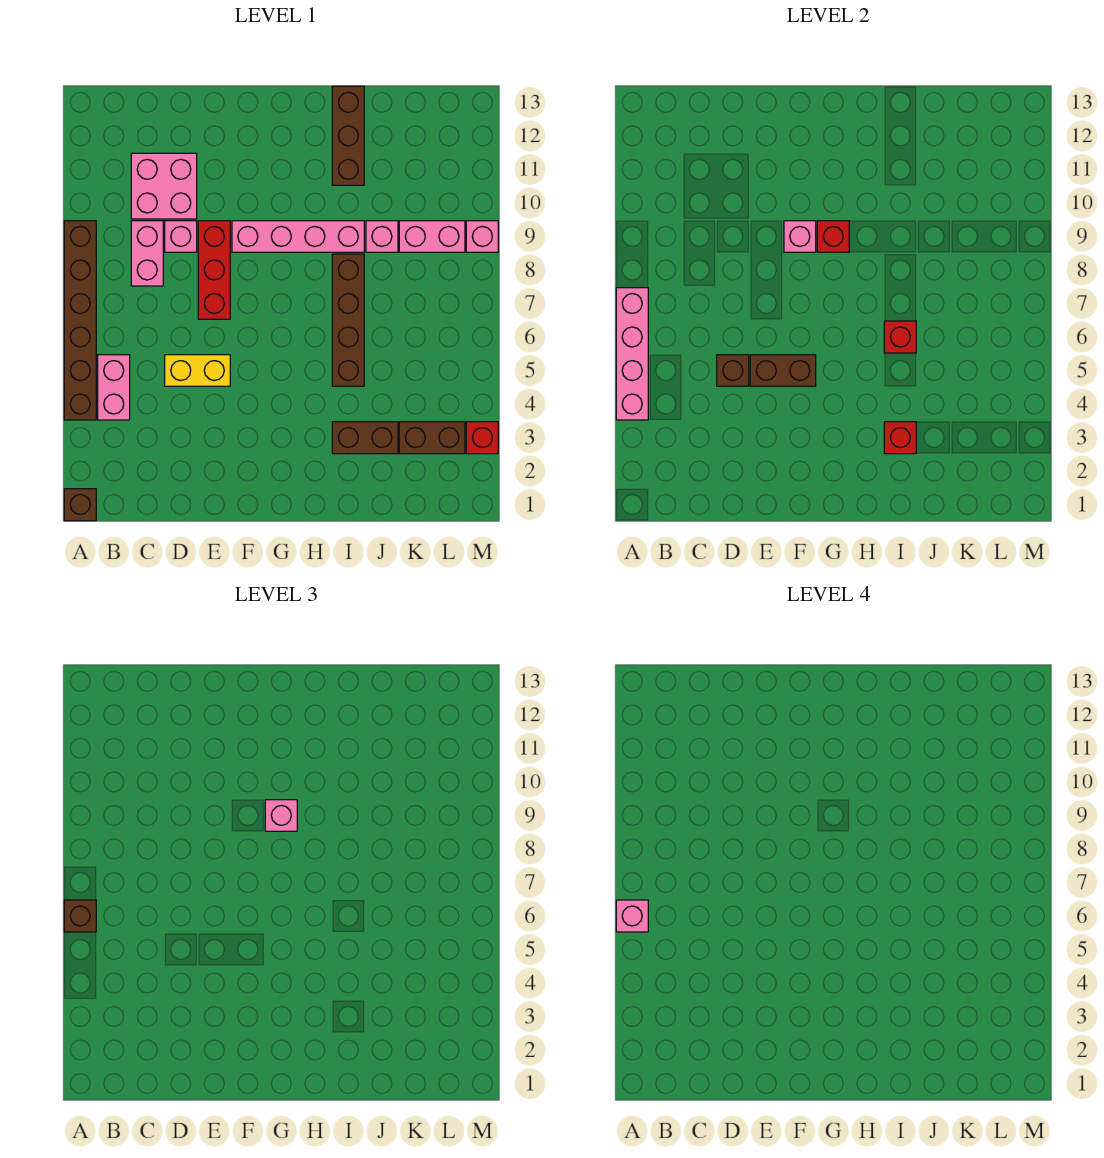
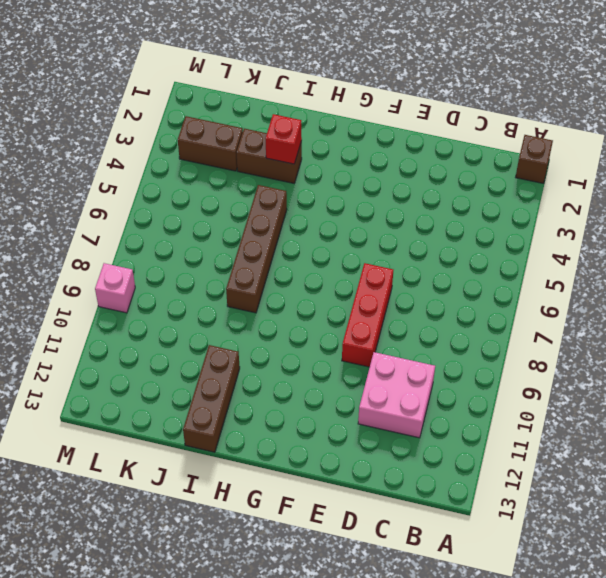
none -> brown 1x6 brick [64,221,96,420]
none -> pink 1x2 brick [98,355,130,420]
none -> pink 1x2 brick [131,221,163,286]

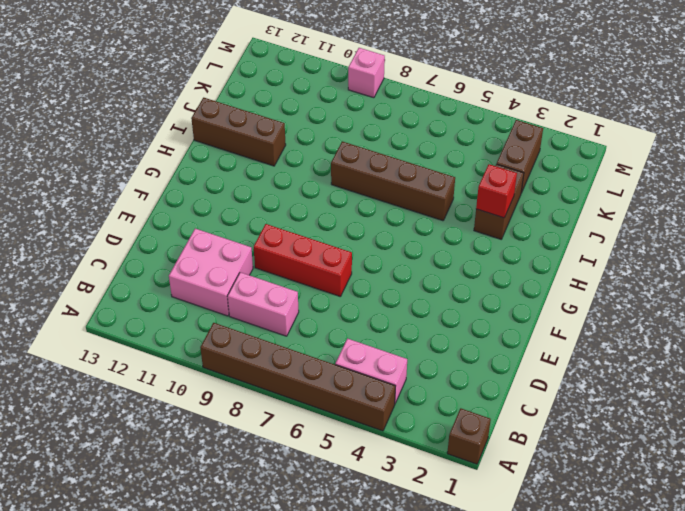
none -> yellow 1x2 brick [165,355,230,386]
none -> pink 1x1 brick [165,221,197,252]
none -> pink 1x4 brick [232,221,364,252]

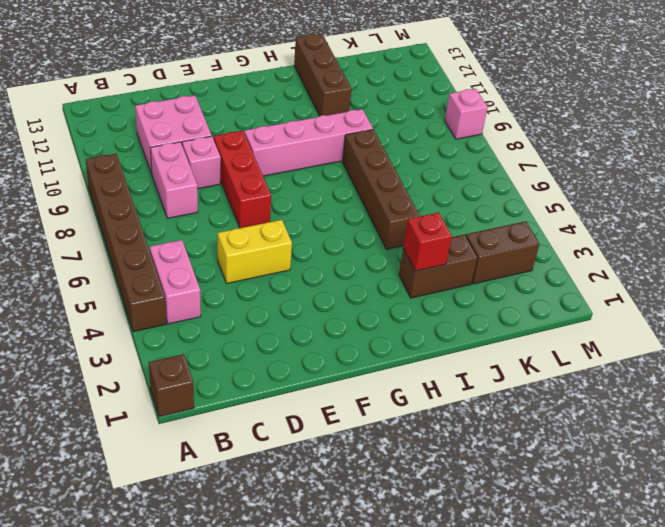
none -> pink 1x1 brick [366,221,398,252]
none -> pink 1x2 brick [399,221,465,252]
none -> red 1x1 brick [466,422,498,454]

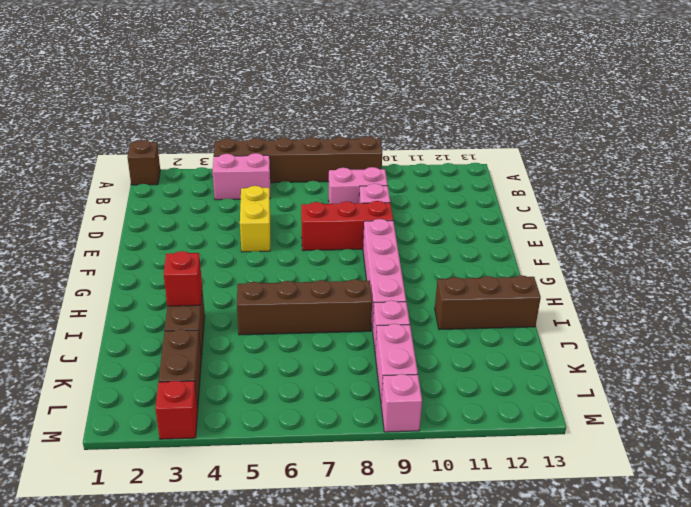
none -> pink 2x2 brick [131,153,197,219]
none -> pink 1x4 brick [616,288,648,420]
none -> brown 1x1 brick [717,355,749,386]

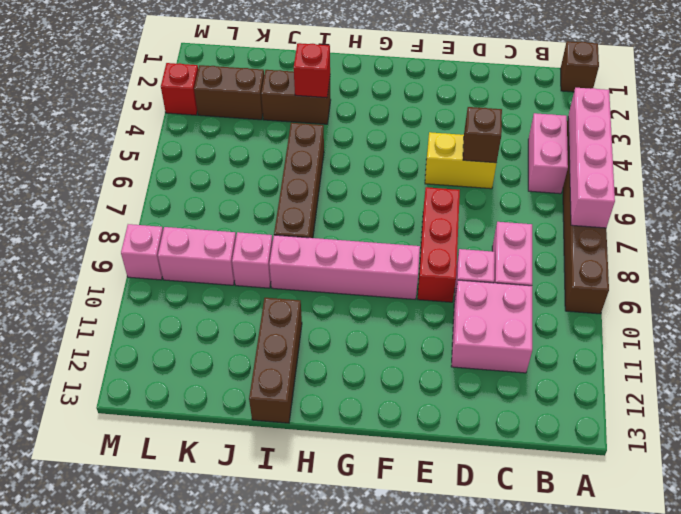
none -> brown 1x2 brick [750,355,816,386]
none -> pink 1x1 brick [784,221,816,252]
none -> red 1x1 brick [817,221,849,252]

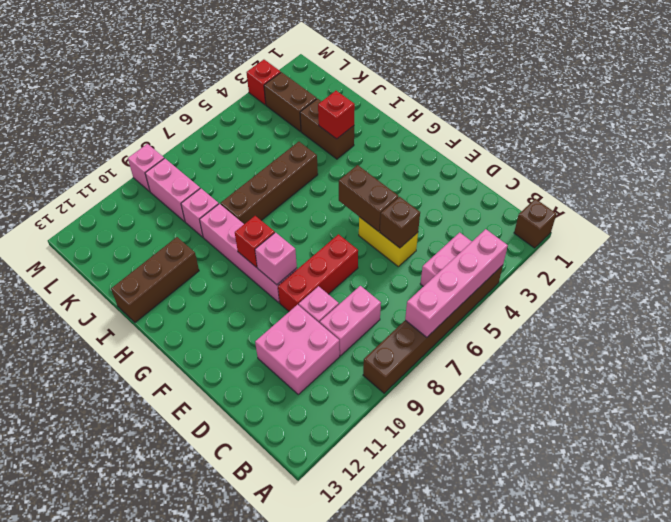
none -> red 1x1 brick [884,321,916,353]
none -> brown 1x1 brick [64,900,96,932]
none -> pink 1x1 brick [265,800,297,831]

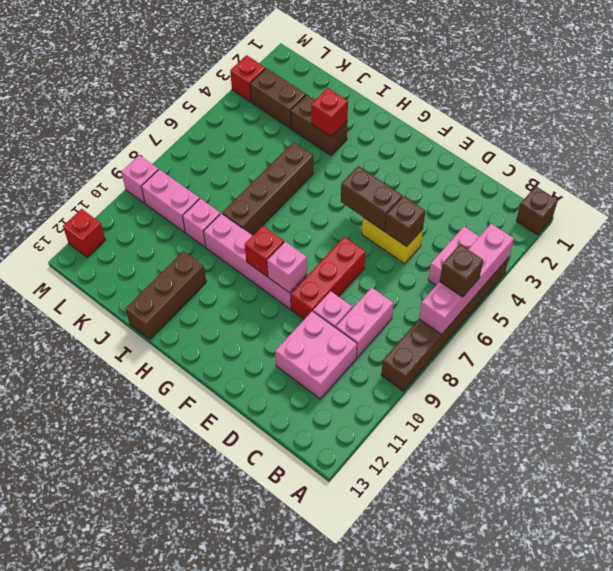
red 1x1 brick [63,209,106,257] -> red 1x1 brick moved to [884,321,916,353]
none -> pink 1x1 brick [265,800,297,831]
none -> pink 1x1 brick [616,900,648,932]

